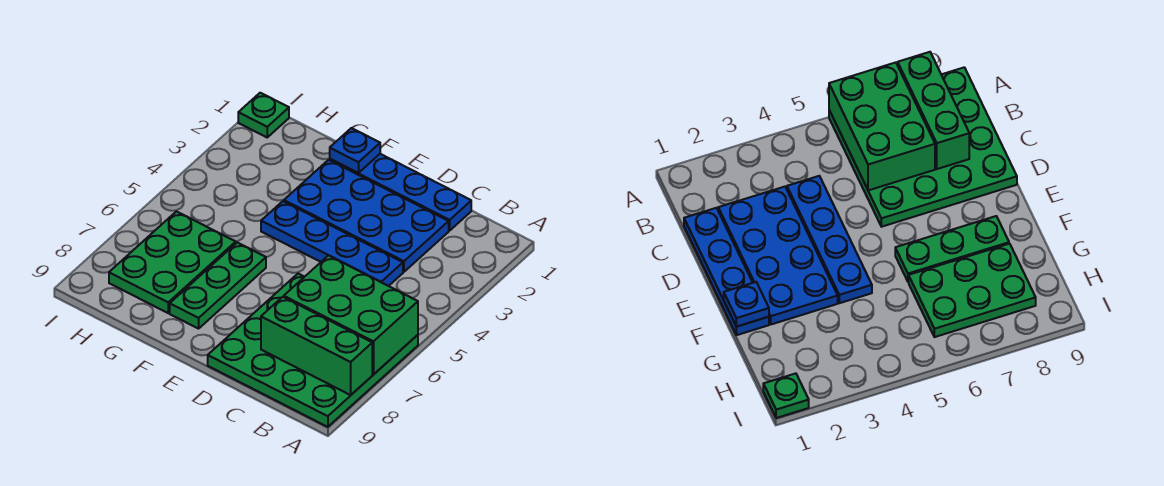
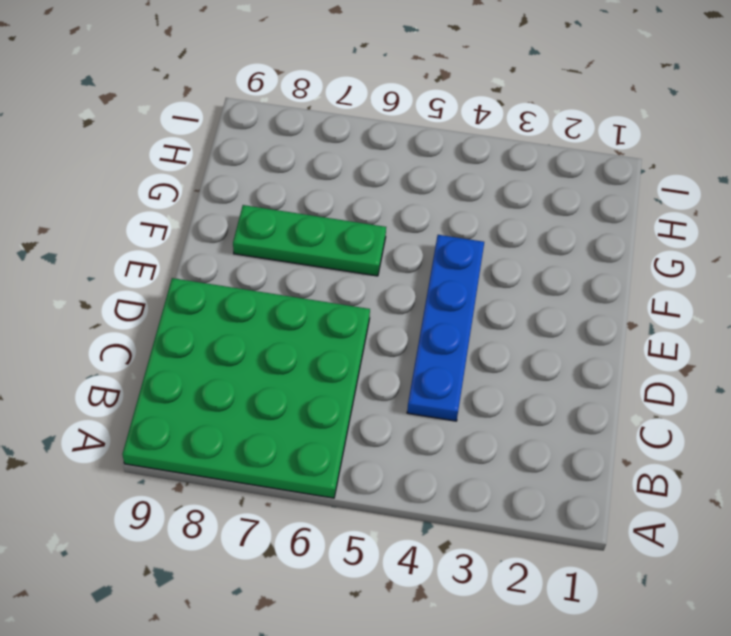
none -> blue 1x4 plate [330,154,471,231]
none -> blue 2x4 plate [284,160,449,272]

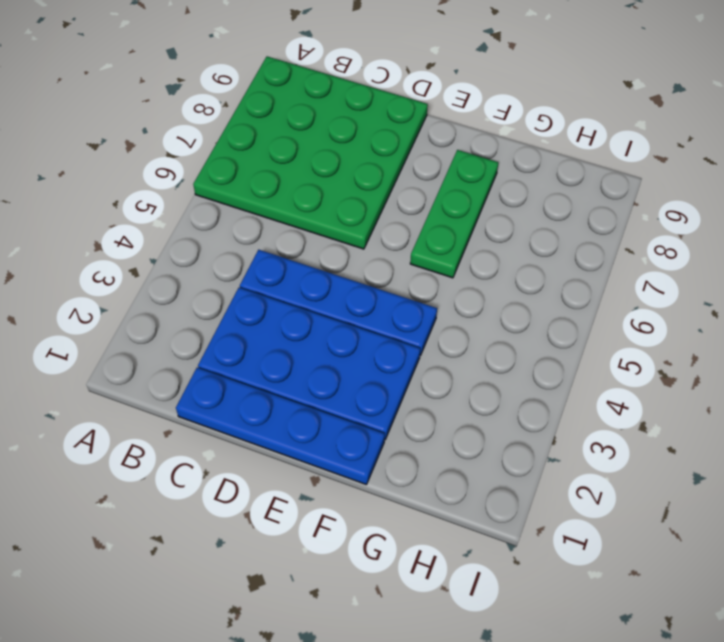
none -> green 2x3 plate [109,211,236,313]
none -> green 1x1 plate [238,93,289,137]

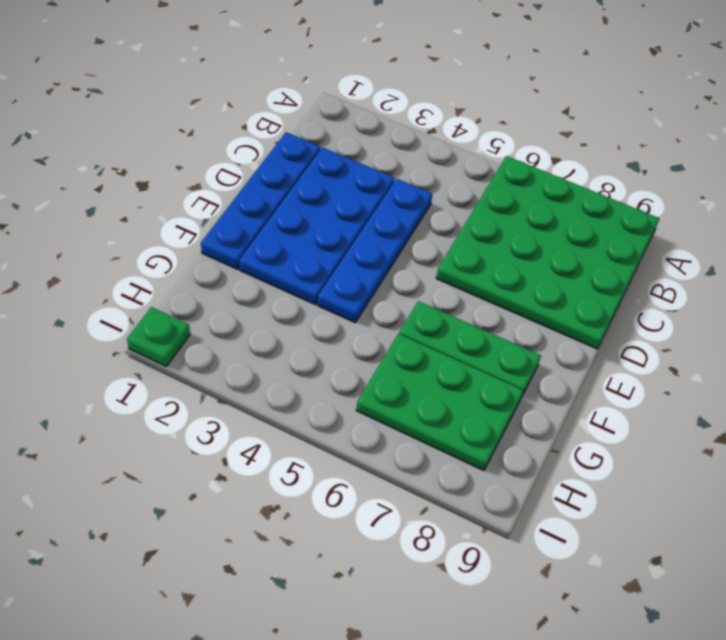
none -> green 2x3 brick [284,255,418,374]
none -> green 1x3 brick [261,297,372,395]

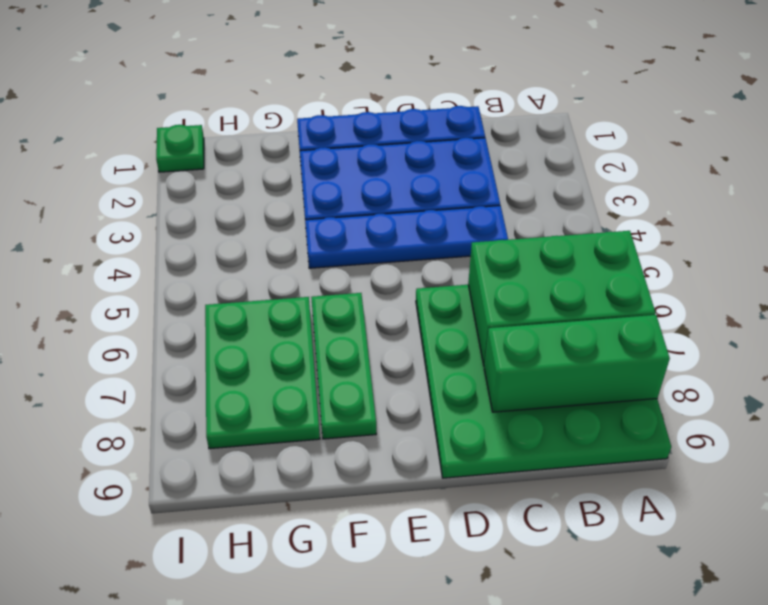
none -> blue 1x1 plate [330,128,380,173]

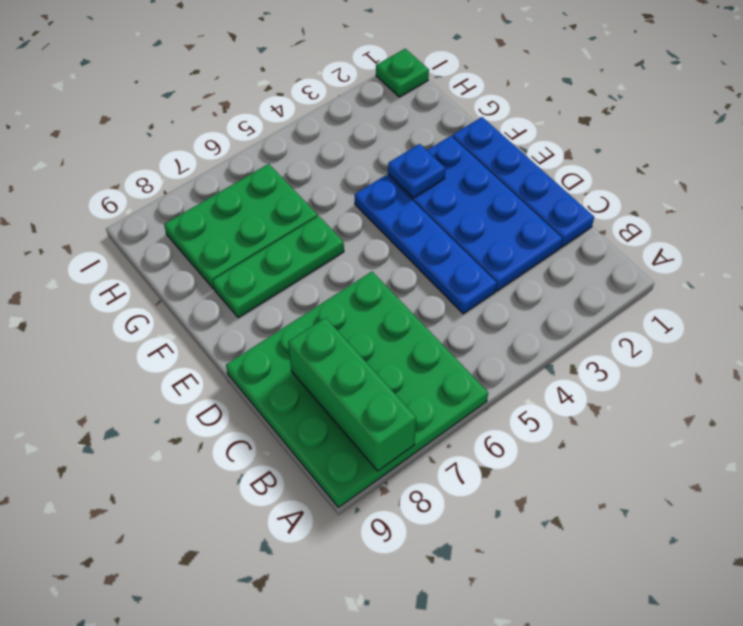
blue 1x1 plate [388,144,445,198] -> blue 1x1 plate moved to [330,128,380,173]
none -> green 2x3 brick [284,255,418,374]

